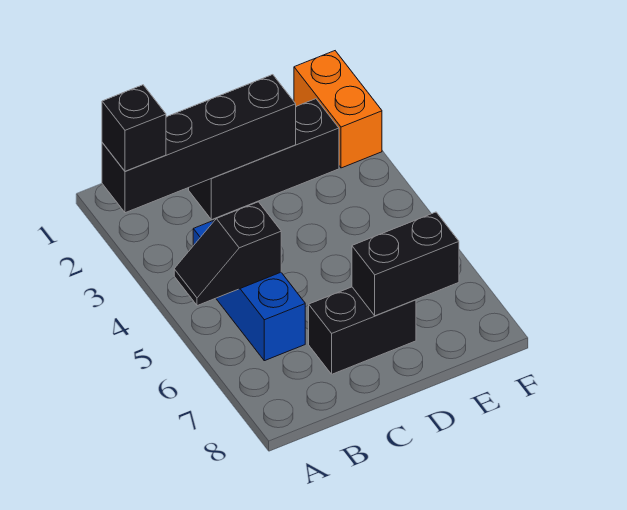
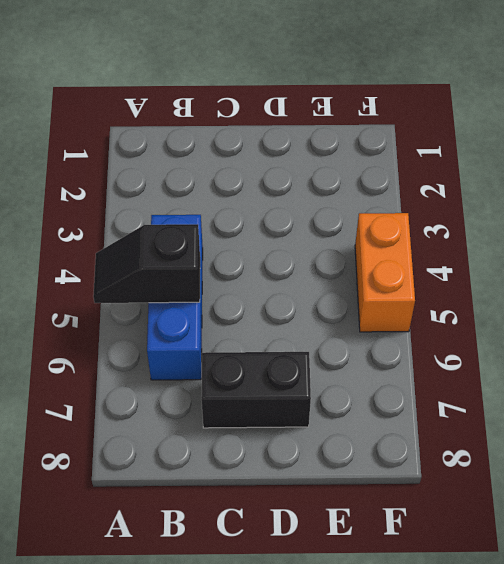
orange 1x2 brick [355,213,415,332] -> orange 1x2 brick moved to [294,51,382,168]
none -> black 1x3 brick [189,99,339,220]
none -> black 1x4 brick [102,75,296,213]

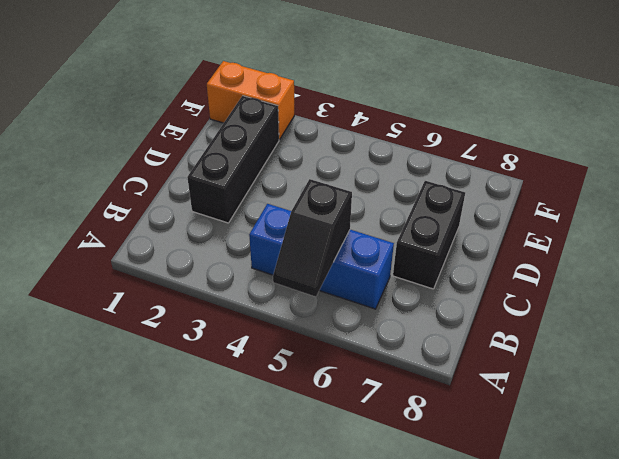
none -> black 1x4 brick [102,75,296,213]
none -> black 1x2 brick [352,212,459,316]

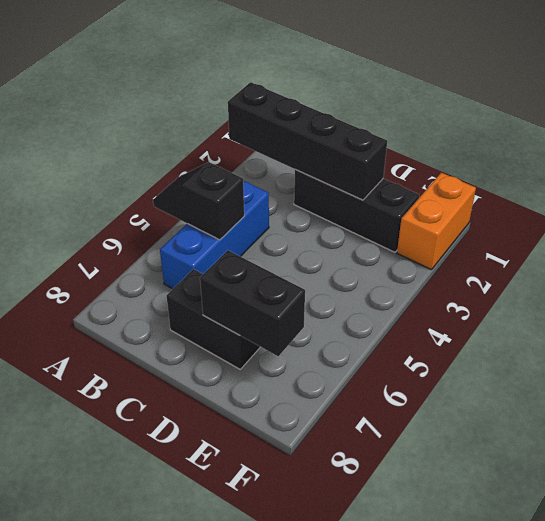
none -> black 1x1 brick [102,85,166,171]

